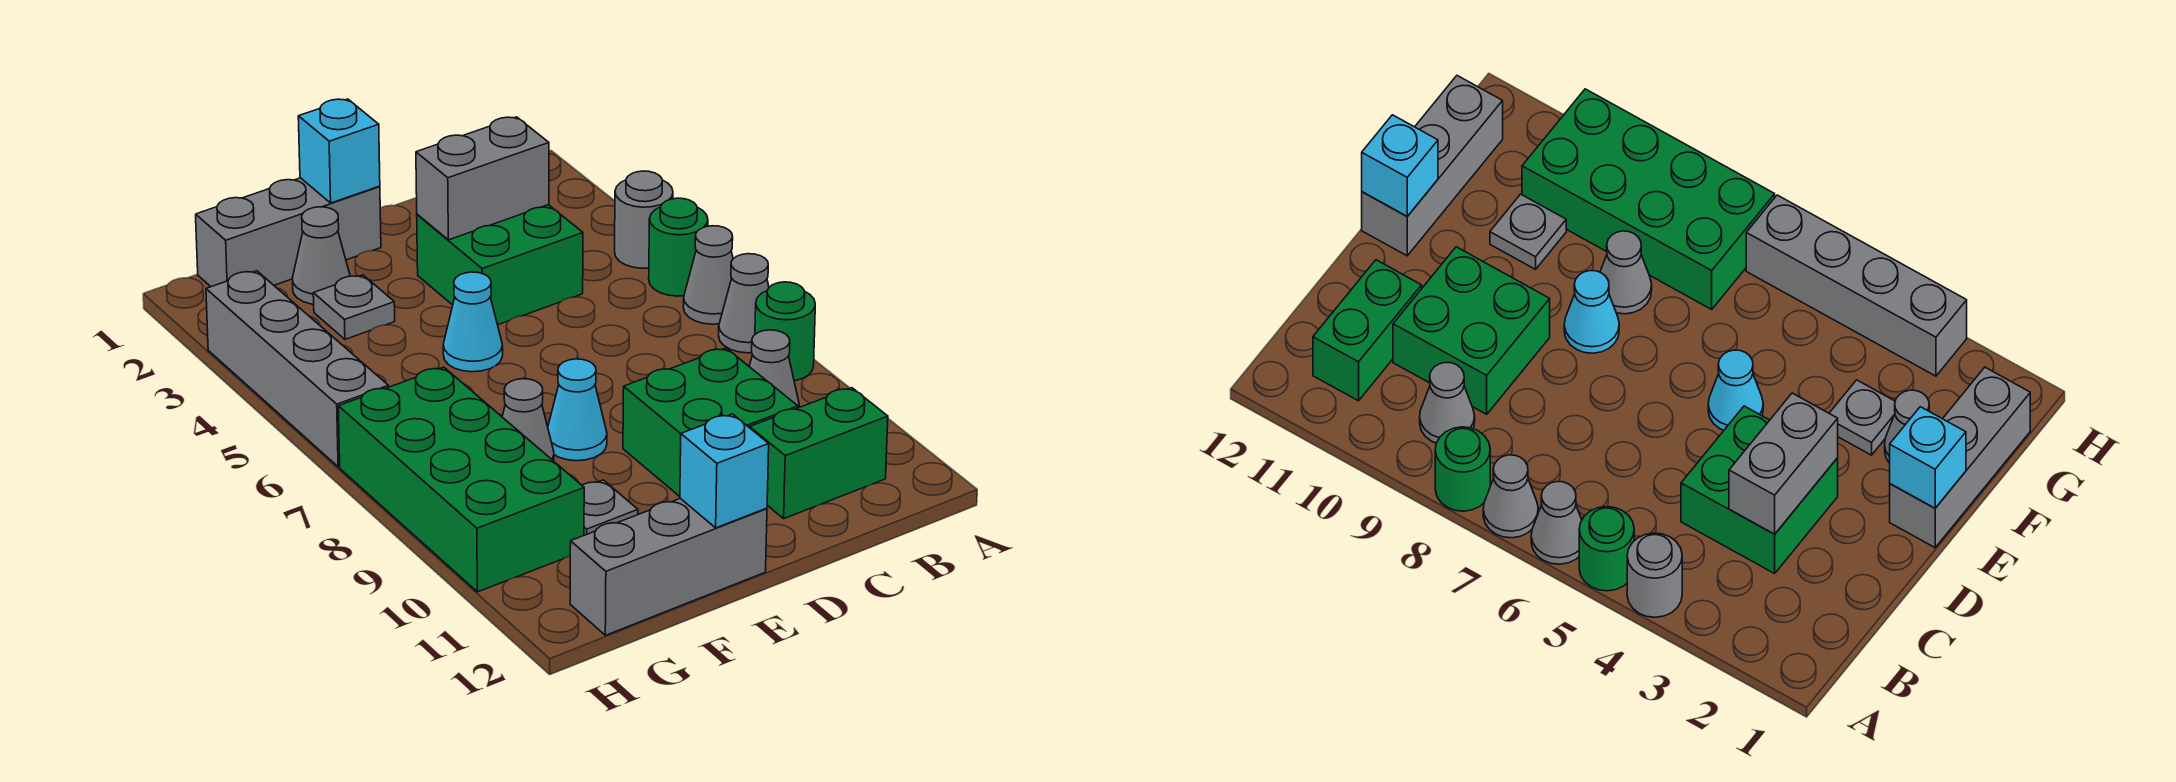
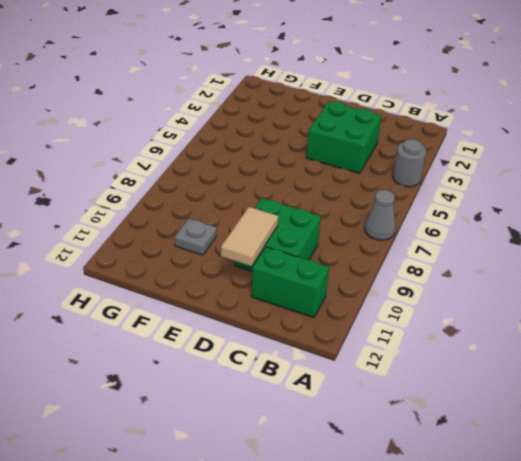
tan 1x2 tile [221,207,278,266] -> none
none -> green 1x1 round brick [649,198,708,296]
none -> grey 1x1 cone [683,226,733,324]
none -> green 1x1 round brick [755,282,815,381]

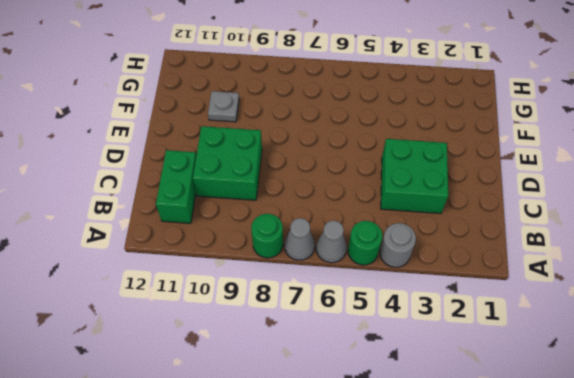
none -> grey 1x1 cone [749,330,799,408]
none -> grey 1x3 brick [196,178,381,287]
none -> cyan 1x1 cone [443,272,503,372]

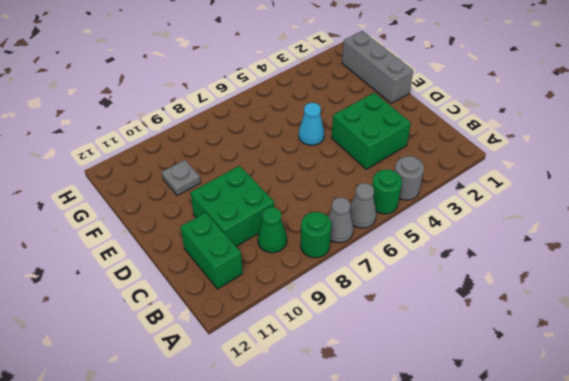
green 1x1 cone [258,207,287,253] -> grey 1x1 cone [749,330,799,408]
none -> cyan 1x1 cone [548,359,607,461]
none -> grey 1x3 brick [570,498,767,635]
none -> grey 1x1 cone [292,207,350,304]

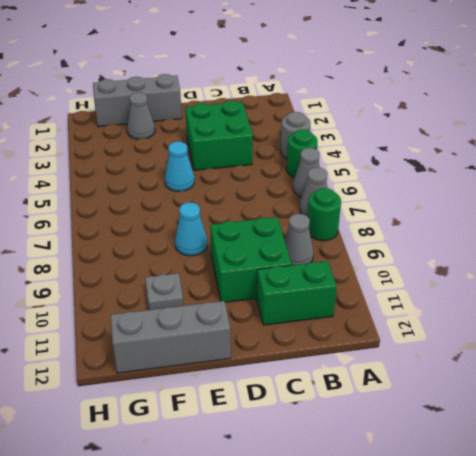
none -> grey 1x1 plate [313,275,395,339]
none -> grey 1x1 cone [502,379,554,461]
none -> green 2x4 brick [338,367,584,592]

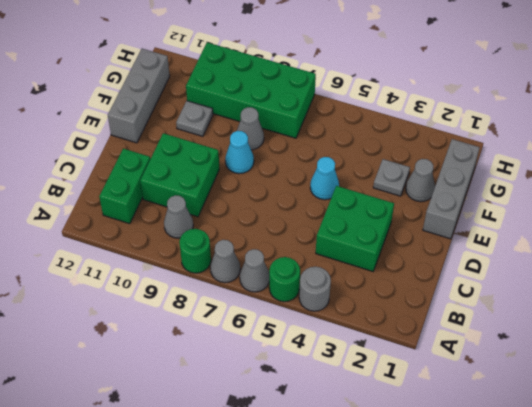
none -> grey 1x4 brick [206,271,389,467]
none -> grey 1x2 brick [416,117,549,240]
none -> cyan 1x1 brick [298,99,380,203]

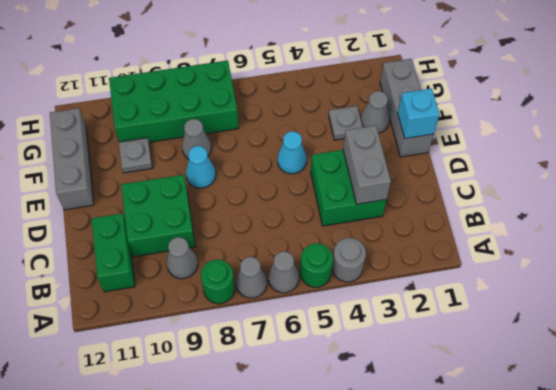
none -> grey 1x4 brick [206,271,389,467]
none -> cyan 1x1 brick [680,414,769,528]

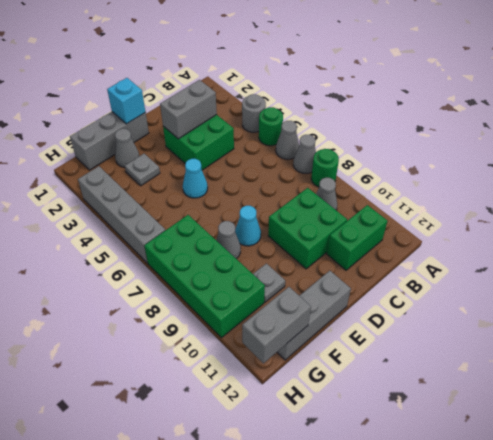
grey 1x2 brick [242,287,311,363] -> none
none -> cyan 1x1 brick [680,414,769,528]

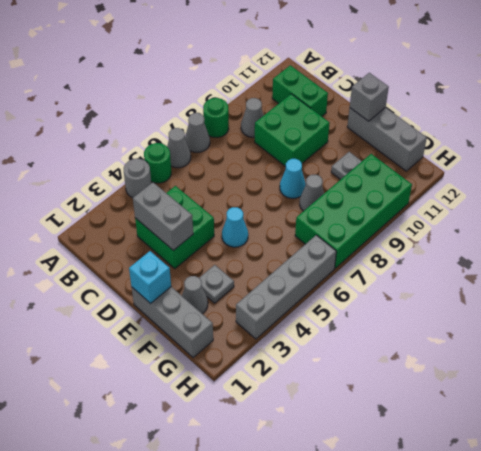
grey 1x1 brick [350,73,389,121] -> cyan 1x1 brick [680,414,769,528]

